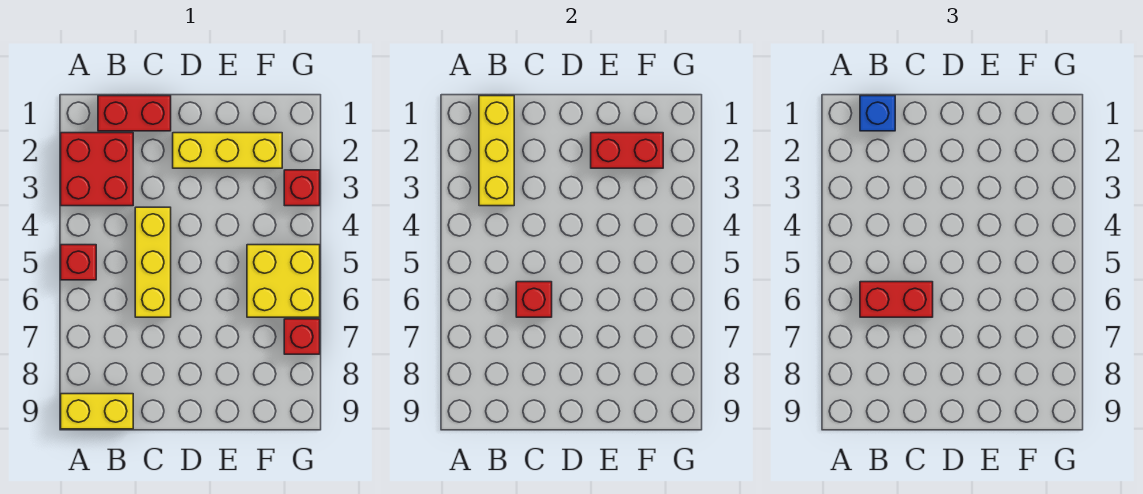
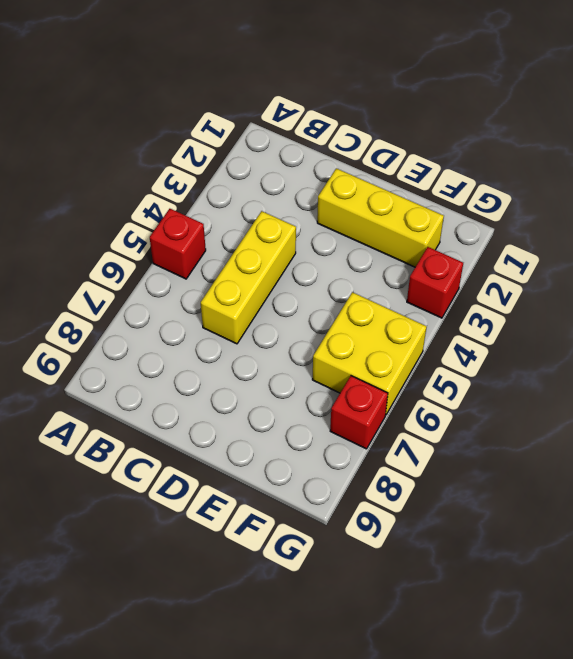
none -> red 2x2 brick [61,133,133,206]
none -> yellow 1x2 brick [61,394,133,429]
none -> red 1x2 brick [98,96,171,131]

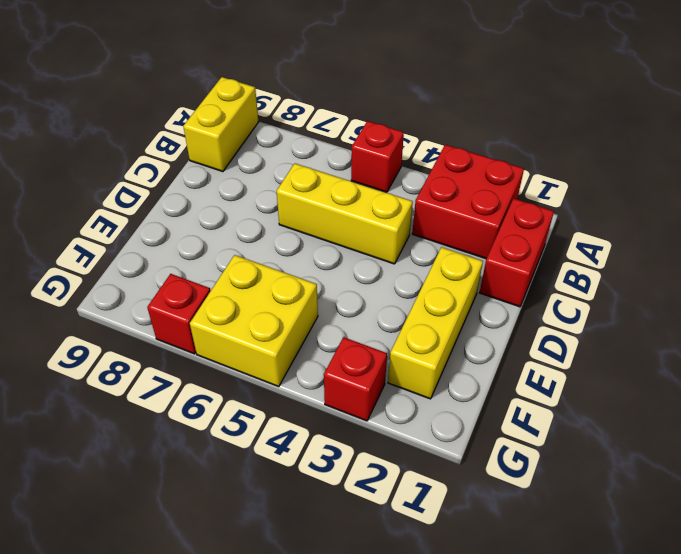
none -> yellow 1x3 brick [479,96,514,206]
none -> red 1x1 brick [516,282,552,317]
none -> red 1x2 brick [591,133,663,168]

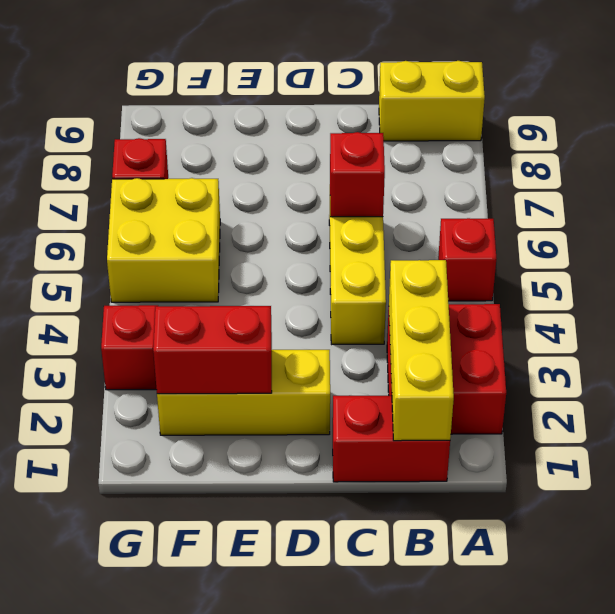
none -> blue 1x1 brick [860,96,895,131]
none -> red 1x2 brick [860,282,933,317]

